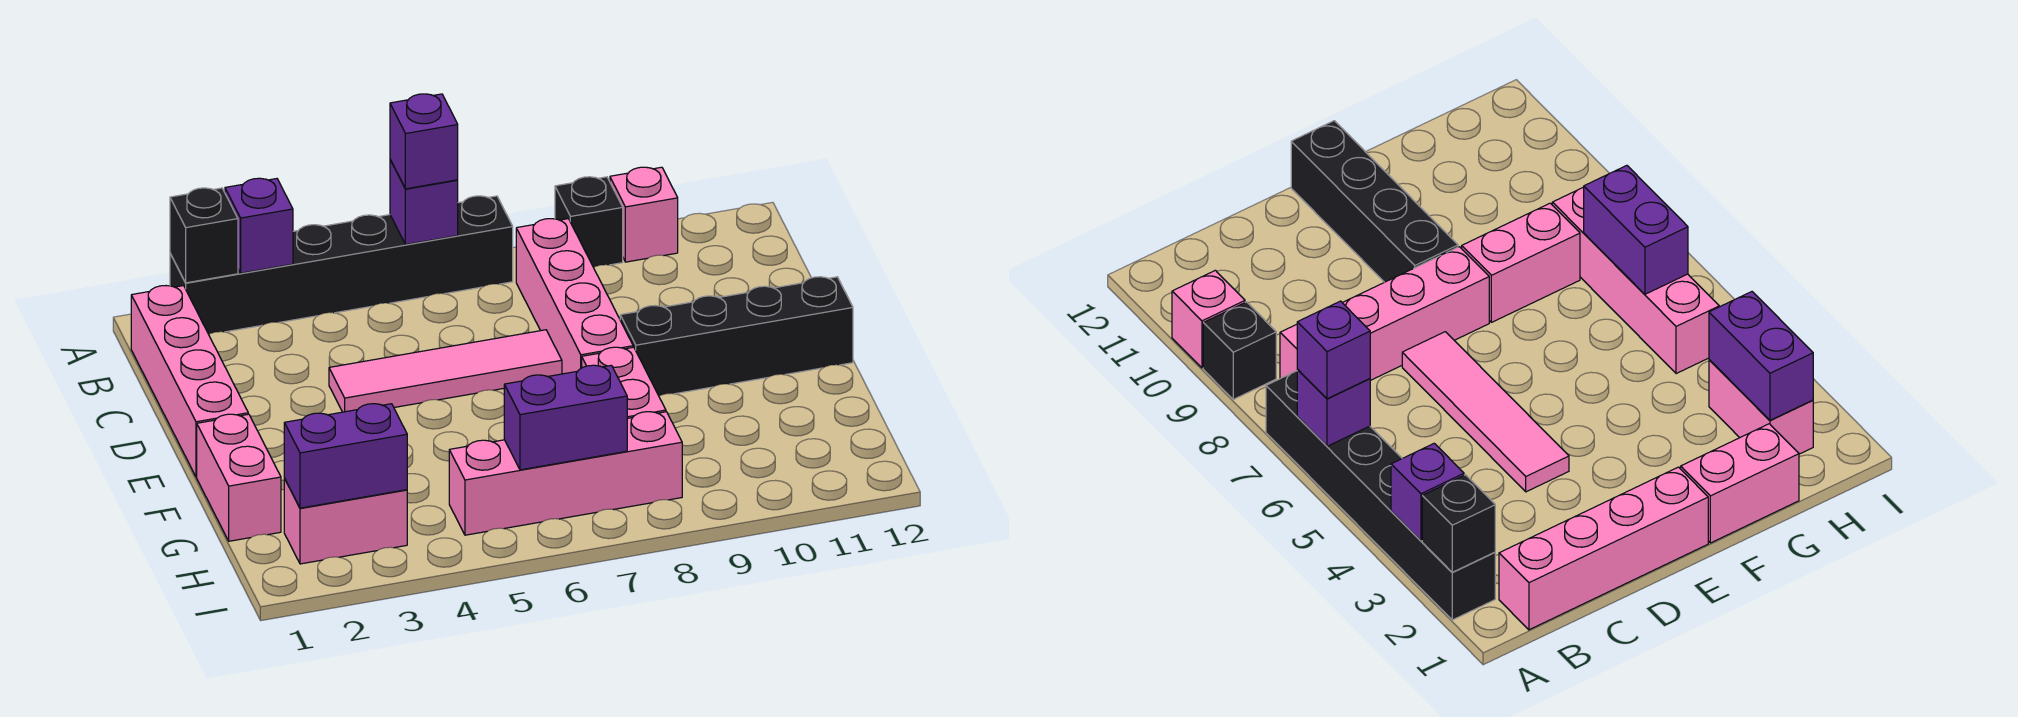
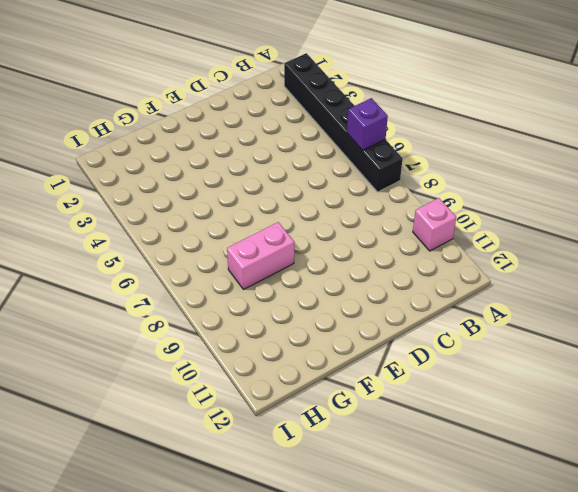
none -> black 1x1 brick [555,177,623,267]
none -> pink 1x4 brick [131,286,248,477]
none -> pink 1x4 brick [516,219,633,374]

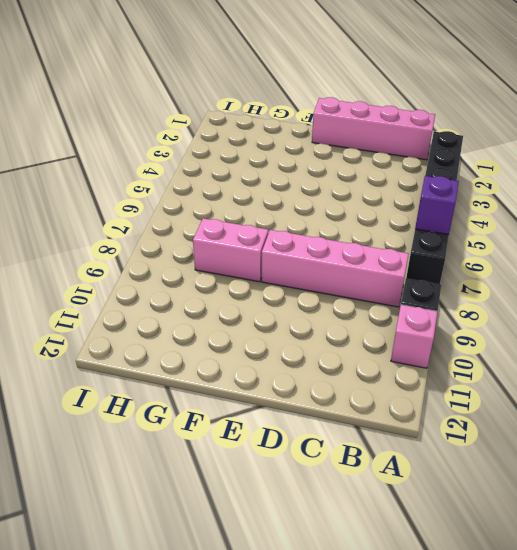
none -> pink 1x4 tile [329,330,562,412]
none -> black 1x4 brick [620,277,853,396]
none -> pink 1x2 brick [197,414,281,541]

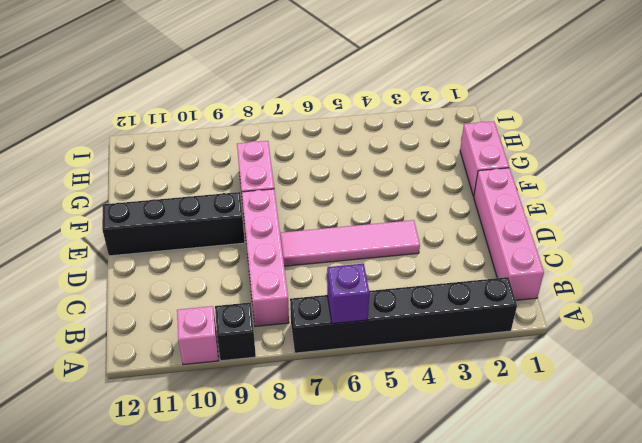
none -> pink 1x2 brick [284,478,407,564]
none -> pink 1x4 brick [449,412,682,535]
none -> black 1x1 brick [170,188,238,283]

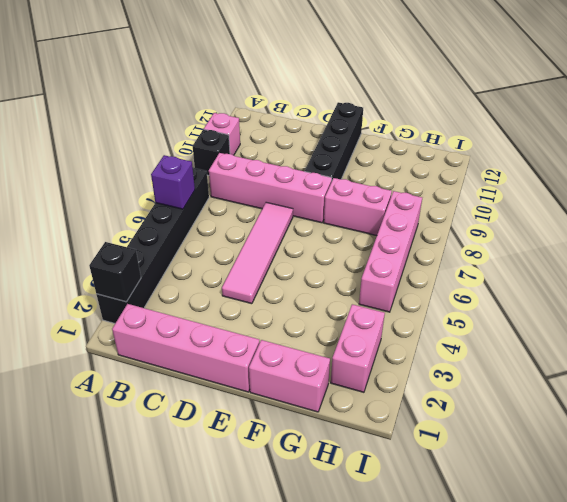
none -> purple 1x1 brick [225,178,293,273]
none -> purple 1x2 brick [284,404,407,508]
none -> purple 1x2 brick [504,365,627,470]

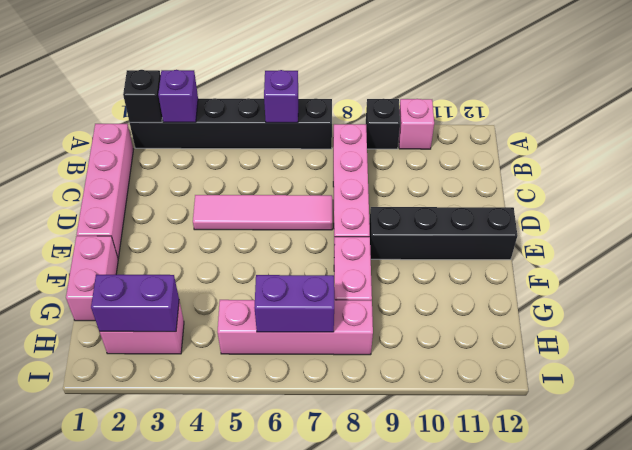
none -> purple 1x1 brick [390,94,458,189]

